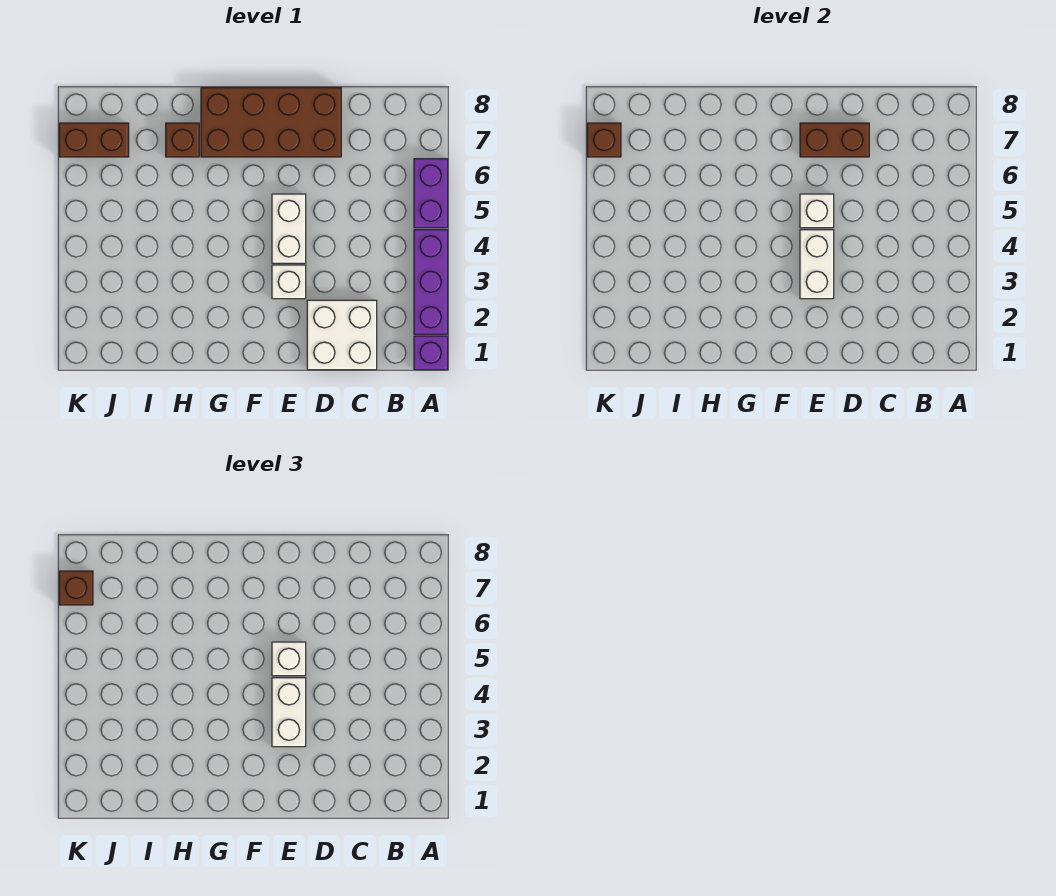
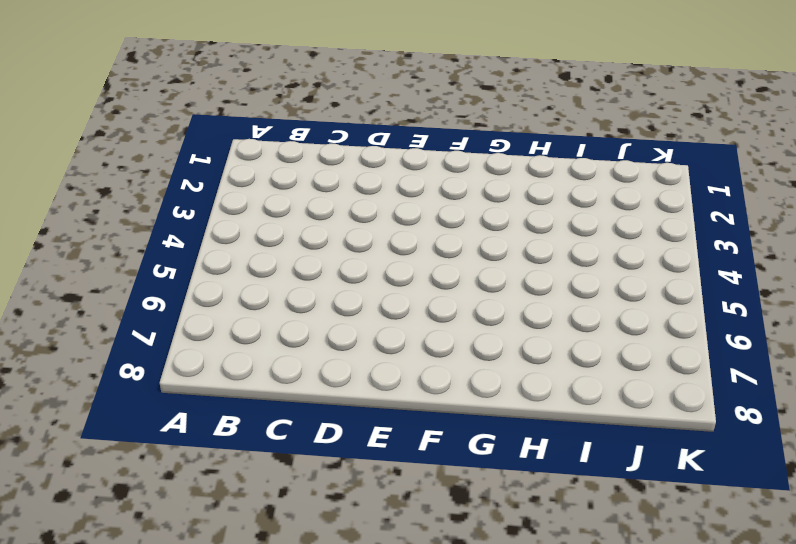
none -> purple 1x1 brick [414,336,448,370]
none -> purple 1x3 brick [414,230,448,334]
none -> purple 1x2 brick [414,159,448,228]

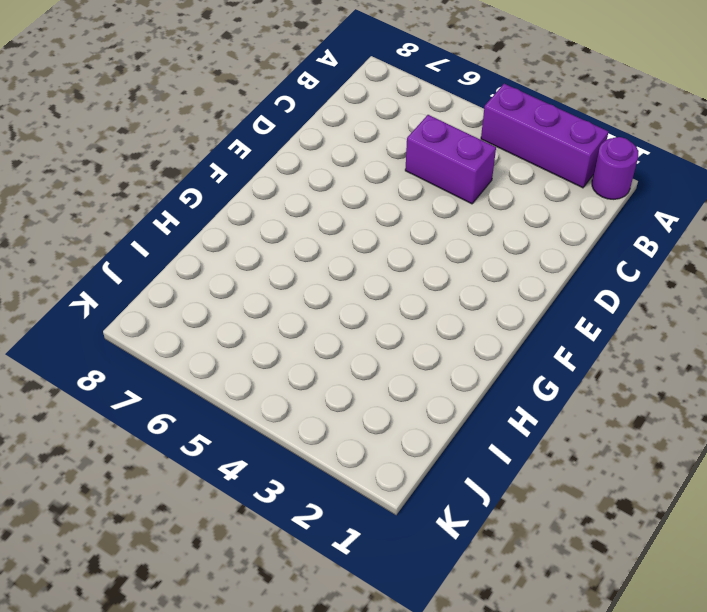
purple 1x1 round brick [592,137,638,199] -> purple 1x1 brick [414,336,448,370]
purple 1x2 brick [405,115,496,204] -> purple 1x2 brick moved to [414,159,448,228]
none -> white 2x2 brick [307,300,377,370]
none -> brown 2x4 brick [201,88,341,157]
none -> white 1x1 brick [272,265,306,299]

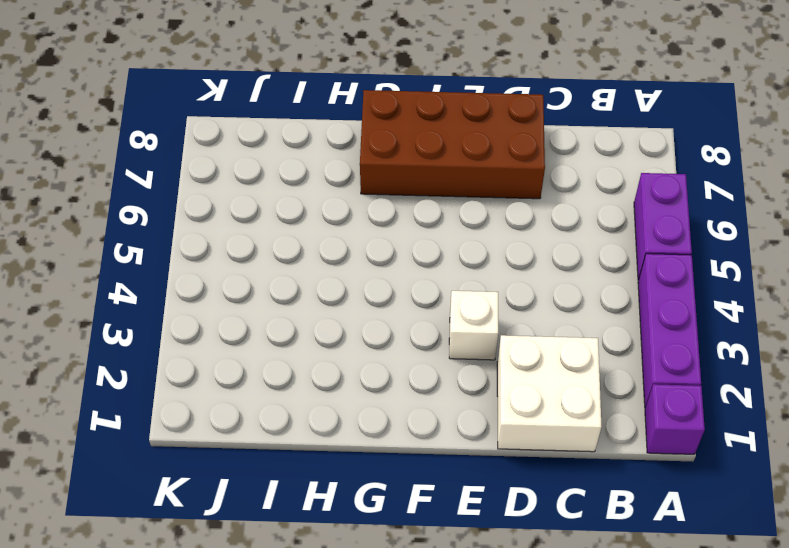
none -> white 1x2 brick [272,194,306,263]
none -> brown 1x1 brick [166,123,199,157]
none -> brown 1x2 brick [59,123,129,157]

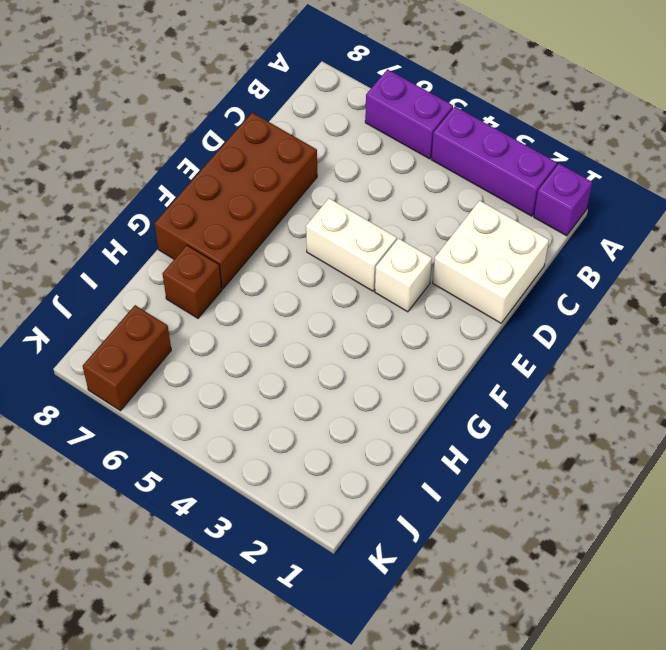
none -> brown 1x2 brick [800,123,869,157]
none -> white 1x2 brick [800,230,834,299]
none -> white 1x1 brick [800,194,834,228]

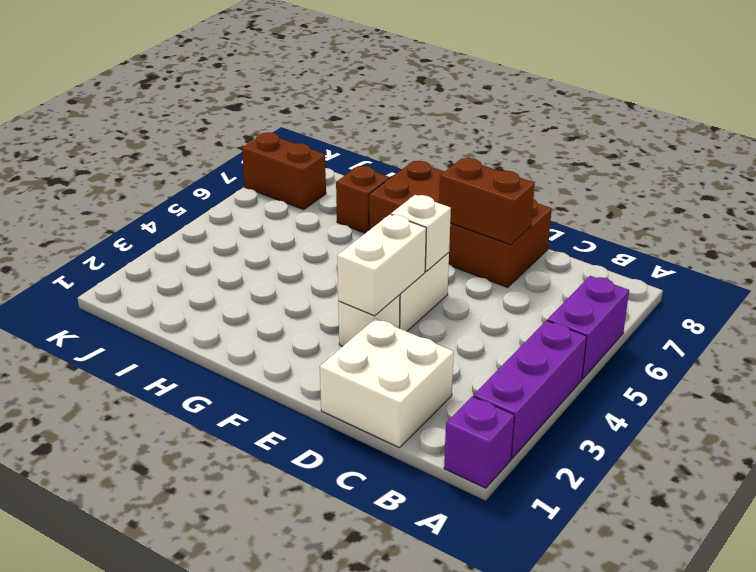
none -> brown 1x1 brick [587,123,621,157]
none -> white 1x2 brick [272,678,306,747]
none -> white 1x1 brick [272,642,306,676]

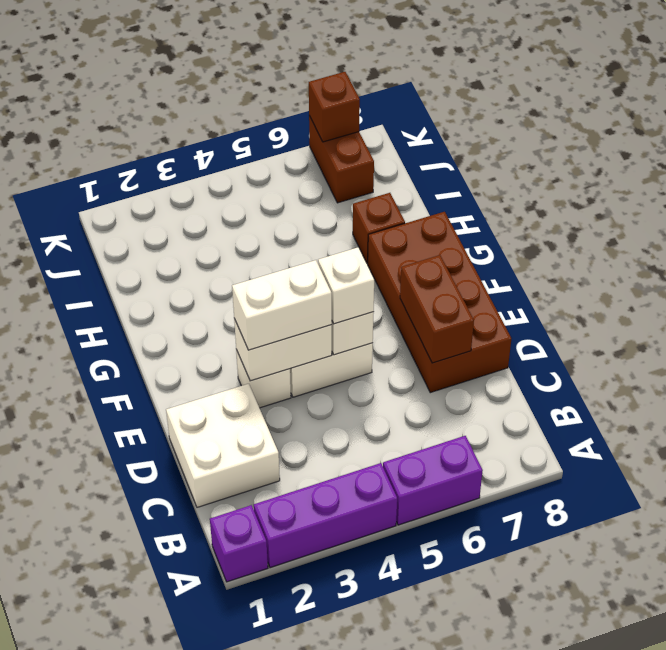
none -> brown 1x1 brick [59,571,93,605]

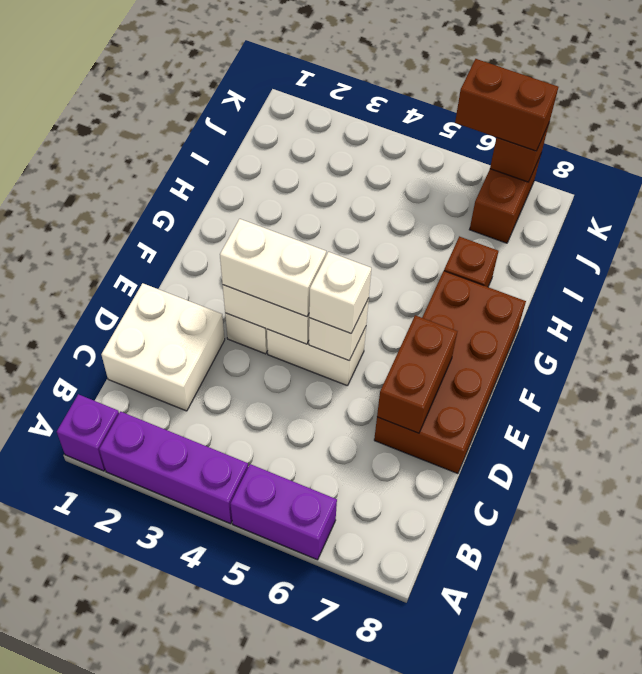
brown 1x2 brick [455,59,558,151] -> brown 1x1 brick [59,571,93,605]

